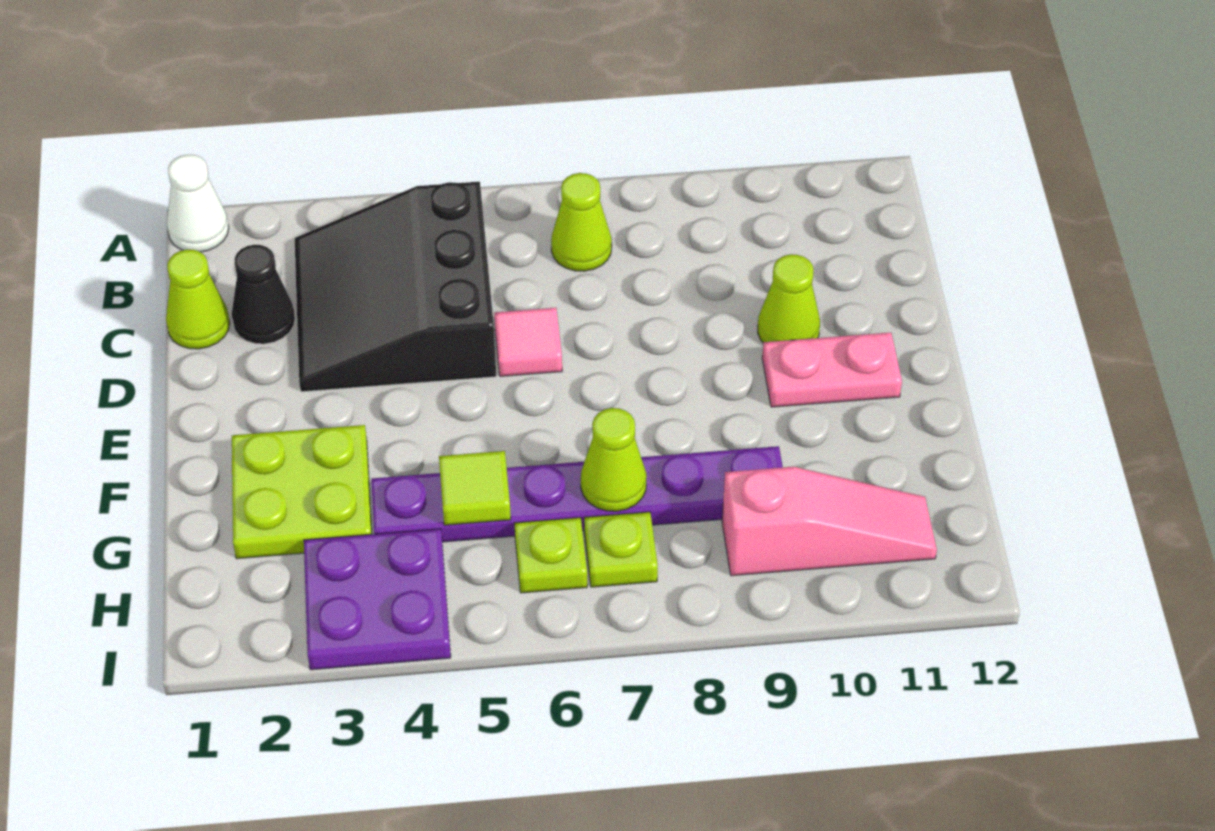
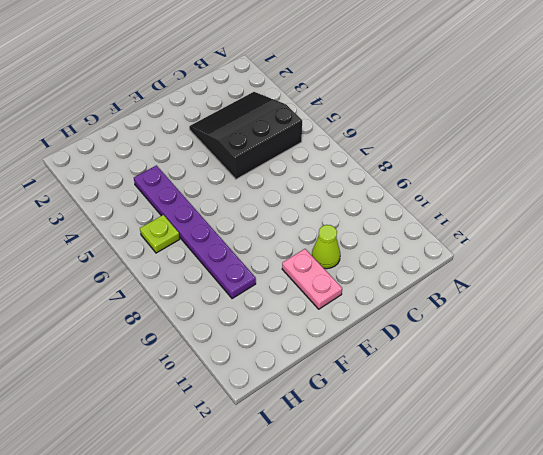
none -> white 1x1 cone [167,155,229,252]
none -> lime 1x1 cone [551,173,612,271]
none -> lime 1x1 cone [166,250,230,349]

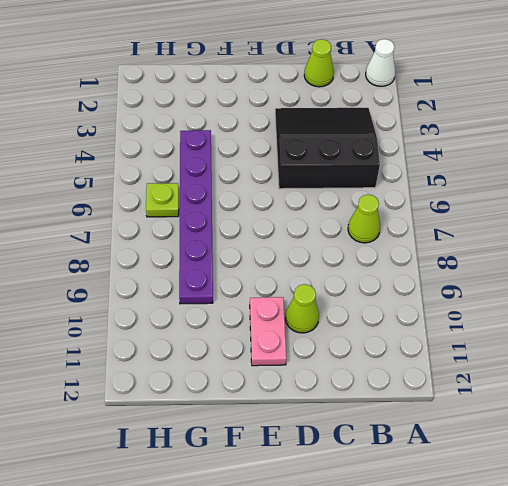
none -> black 1x1 cone [232,245,295,344]
none -> pink 1x1 tile [494,308,562,376]
none -> lime 2x2 plate [232,425,372,559]

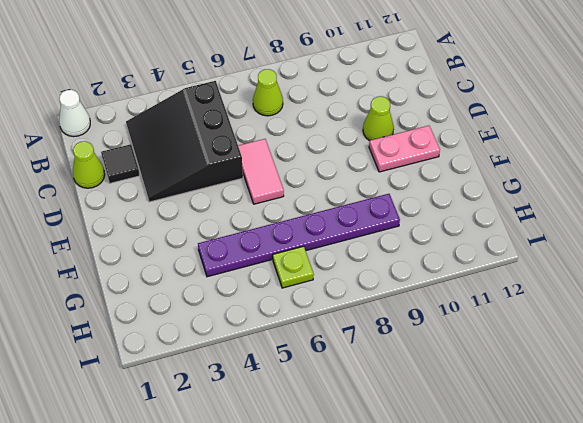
black 1x1 tile [101,144,140,183] -> black 1x1 cone [232,245,295,344]
pink 1x2 tile [238,139,284,204] -> pink 1x1 tile [494,308,562,376]
none -> lime 2x2 plate [232,425,372,559]
none -> purple 2x2 plate [304,529,451,670]
none -> lime 1x1 plate [584,512,658,587]

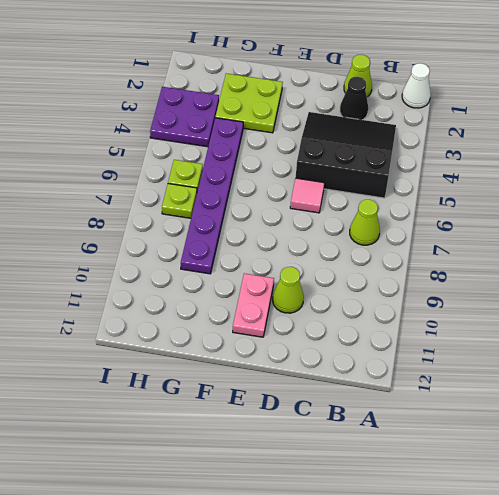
none -> pink 1x3 slope [722,467,937,576]
none -> lime 1x1 tile [439,451,511,525]
none -> lime 1x1 cone [581,408,647,511]

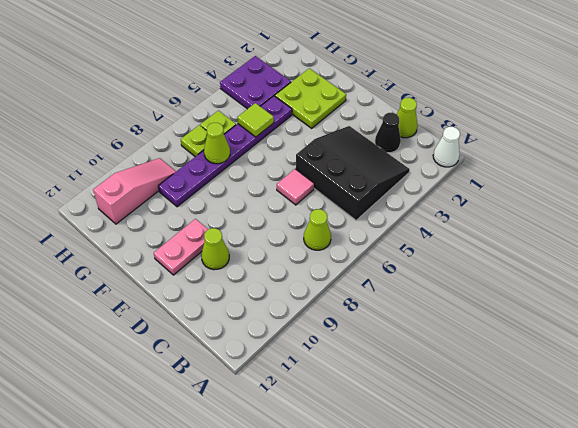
pink 1x3 slope [93,158,176,224] -> pink 1x3 slope turned to [722,467,937,576]

